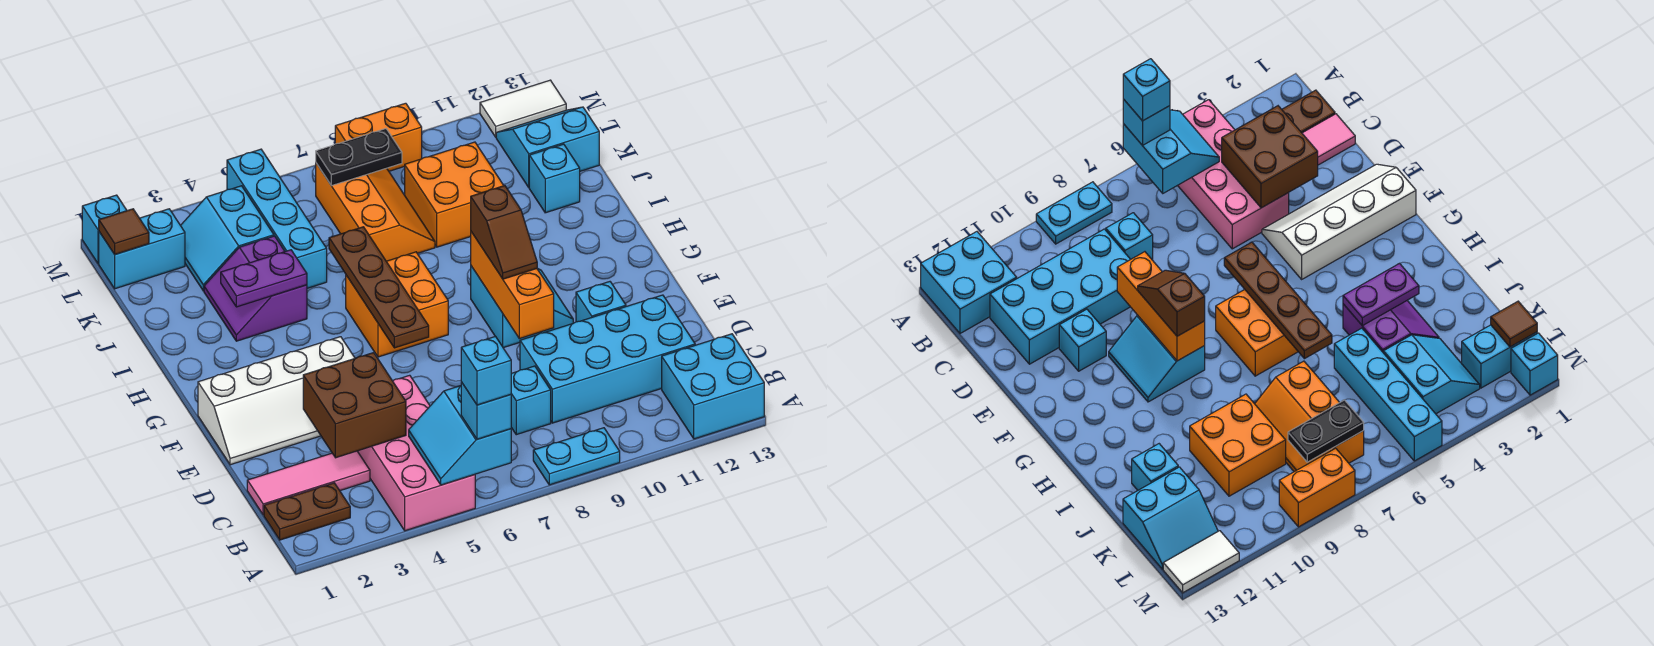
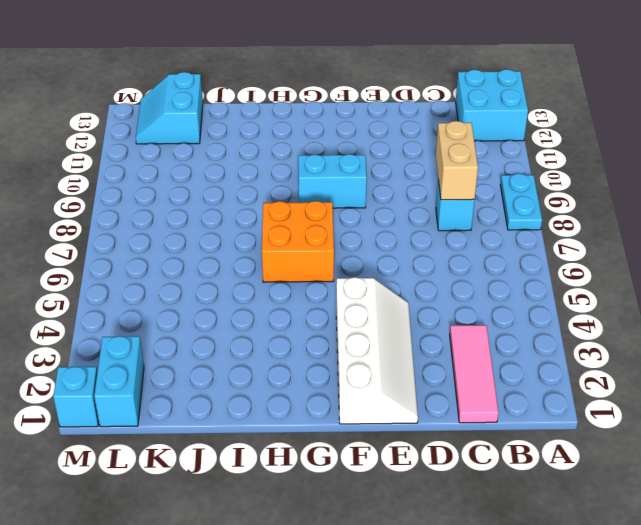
tan 1x2 brick [436,121,478,200] -> none
none -> pink 2x4 brick [358,375,475,531]
none -> brown 1x2 plate [264,483,350,540]
none -> cyan 2x4 brick [520,295,695,423]
none -> cyan 1x1 brick [576,282,626,322]

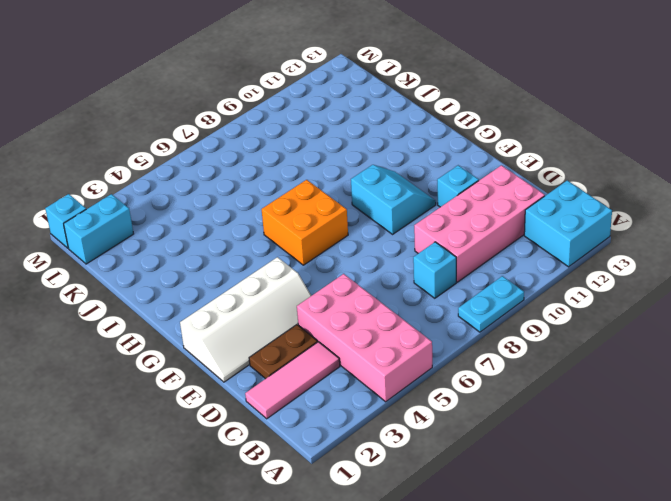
pink 2x4 brick [414,165,545,282] -> cyan 2x4 brick [520,295,695,423]
brown 1x2 plate [249,325,318,379] -> brown 1x2 plate moved to [264,483,350,540]
none -> purple 2x2 slope [204,236,307,341]
none -> cyan 1x4 brick [227,149,327,288]
none -> orange 2x3 slope [316,163,435,261]
none -> orange 2x2 brick [405,142,504,247]

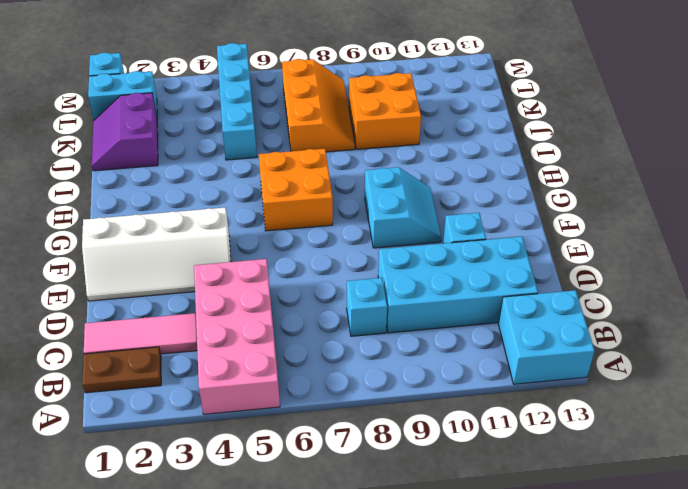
purple 2x2 slope [92,93,158,171] -> purple 2x2 slope moved to [204,236,307,341]
none -> cyan 1x2 plate [533,428,620,485]
none -> cyan 1x1 brick [529,144,580,213]
none -> cyan 2x2 slope [180,186,274,291]
none -> cyan 2x2 slope [496,107,599,187]

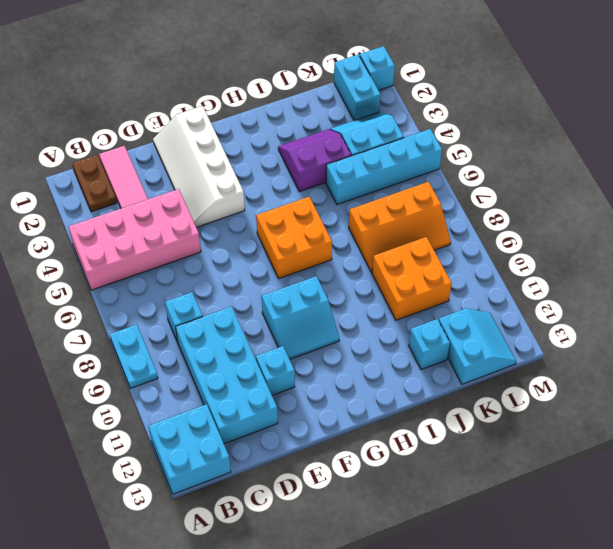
none -> orange 1x2 brick [335,103,422,171]
none -> white 1x2 tile [480,80,566,137]
none -> cyan 2x2 slope [409,386,511,485]
none -> brown 2x2 brick [303,353,406,458]

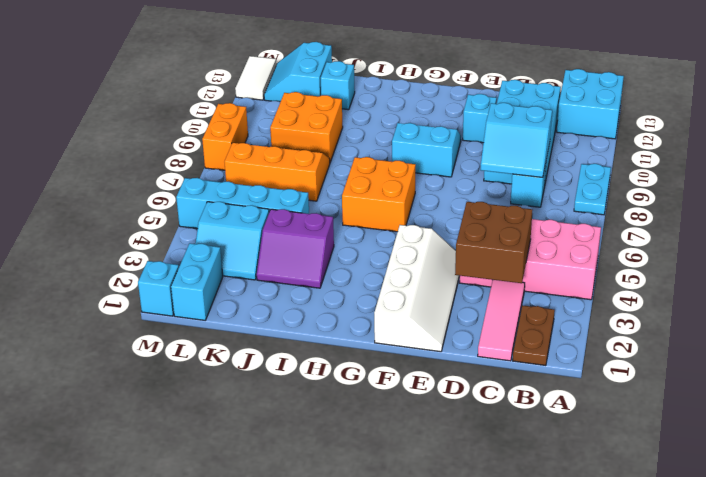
cyan 2x2 slope [480,103,552,177] -> cyan 2x2 slope moved to [409,386,511,485]
none -> orange 1x3 brick [471,232,554,339]
none -> brown 1x4 plate [329,227,429,348]
none -> purple 1x2 plate [221,250,307,307]
none -> brown 1x1 tile [99,209,149,254]

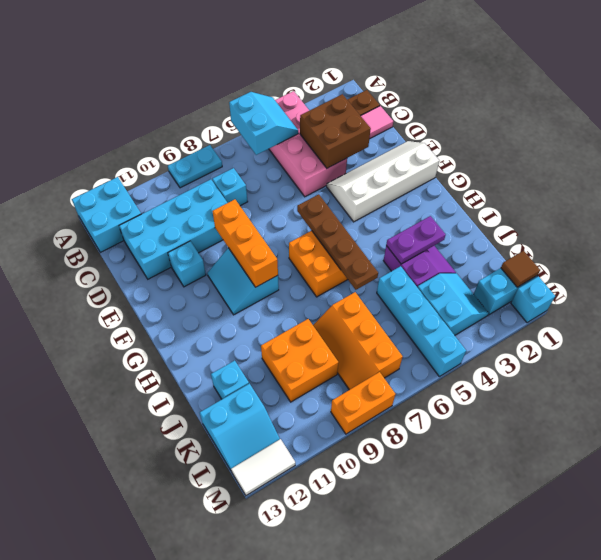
none -> black 1x2 plate [316,129,402,186]
none -> cyan 1x1 brick [461,382,511,439]
none -> brown 1x2 slope [471,186,537,279]
none -> cyan 1x1 brick [461,336,511,405]

